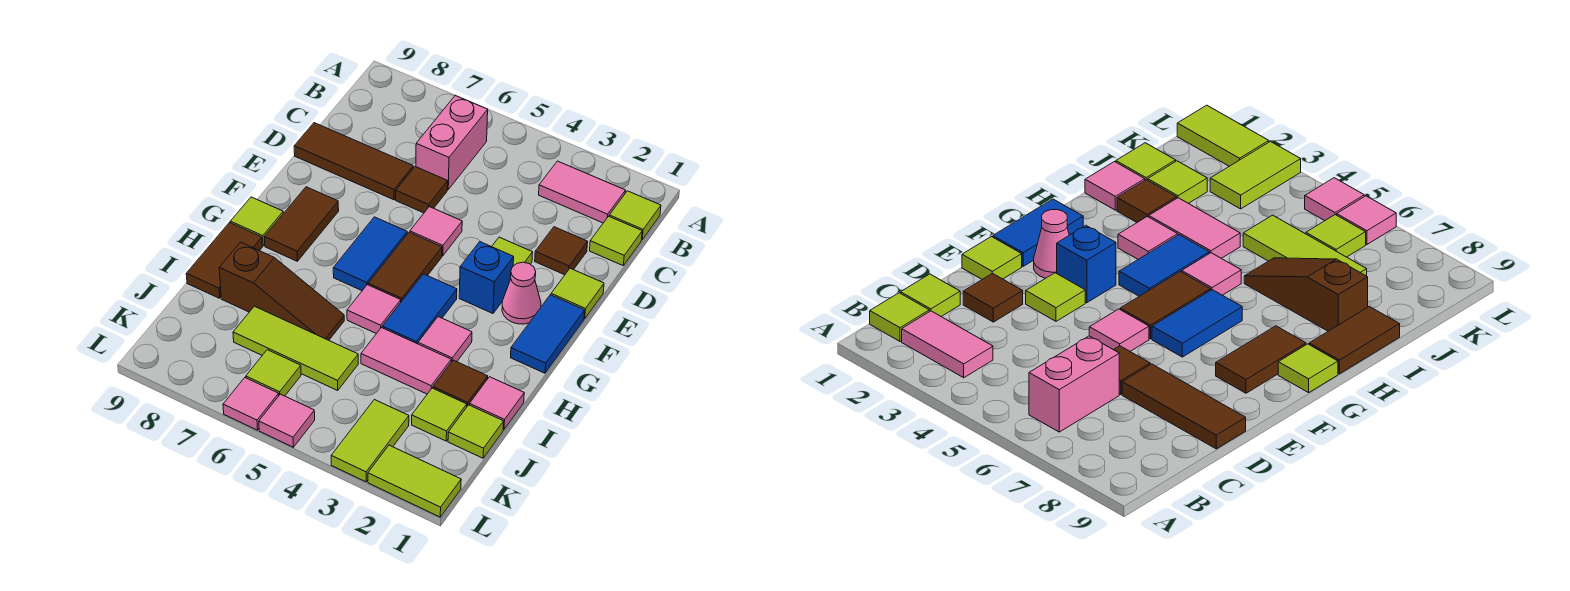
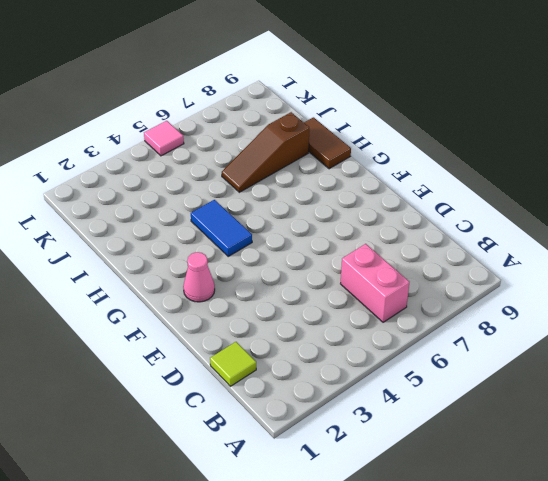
none -> lime 1x1 tile [609,191,661,240]
none -> pink 1x2 tile [539,161,626,223]
none -> brown 1x1 tile [535,227,588,275]
none -> brown 1x1 tile [396,167,448,213]

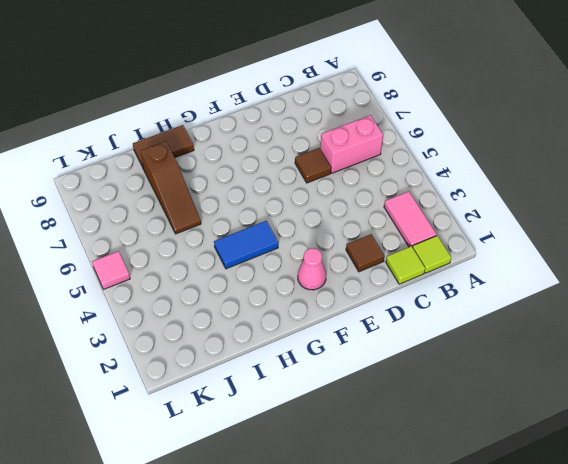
none -> brown 1x3 tile [294,123,413,200]
none -> lime 1x1 tile [551,268,604,319]
none -> lime 1x1 tile [492,237,533,266]
none -> pink 1x1 tile [410,207,462,256]

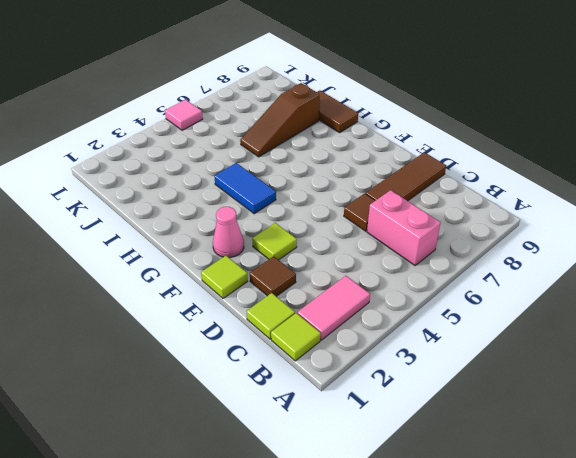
none -> pink 1x1 tile [410,207,462,256]
none -> blue 1x2 tile [511,295,585,373]
none -> blue 1x1 brick [459,242,514,314]
none -> brown 1x2 tile [368,232,442,302]

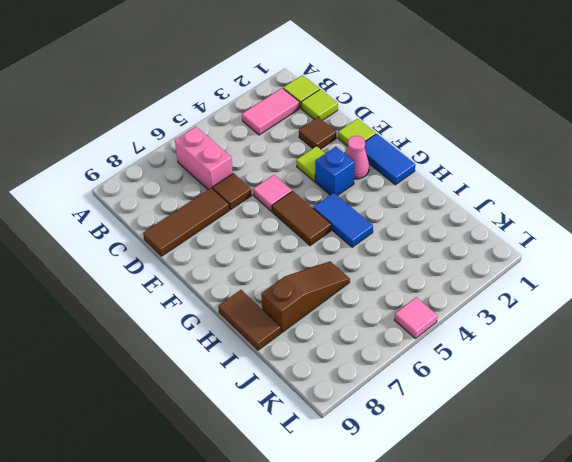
none -> blue 1x2 tile [333,217,407,291]
none -> brown 1x2 tile [265,187,339,261]
none -> lime 1x1 tile [230,197,283,246]
none -> pink 1x1 tile [418,317,472,362]

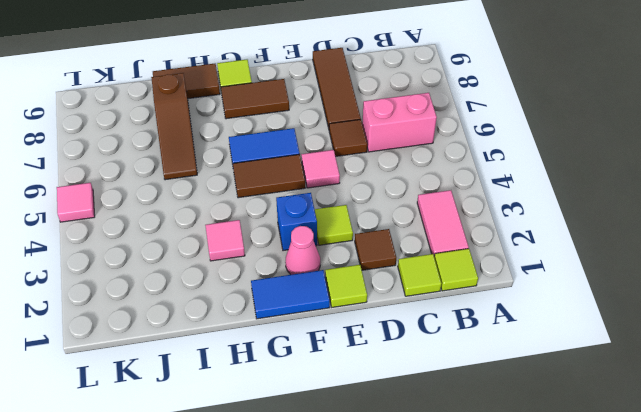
none -> blue 1x2 tile [382,274,457,344]
none -> pink 1x1 tile [347,285,401,334]
none -> pink 1x1 tile [470,377,524,429]
none -> brown 1x1 tile [433,360,488,406]

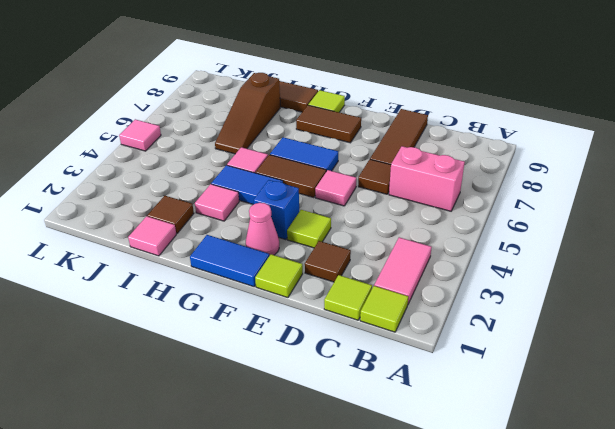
none -> pink 1x2 tile [361,328,451,394]
none -> lime 1x1 tile [448,405,504,458]
none -> lime 1x1 tile [412,388,467,441]
none -> lime 1x3 tile [233,306,358,390]

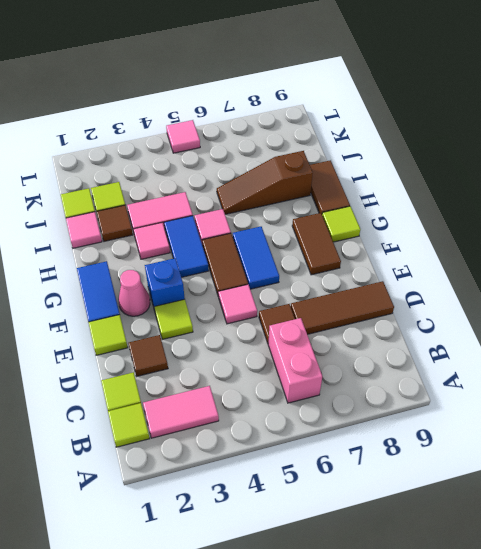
none -> lime 1x3 tile [233,306,358,390]
none -> lime 1x2 tile [331,400,409,482]
none -> lime 1x1 tile [246,350,301,396]
none -> lime 1x2 tile [368,445,461,517]

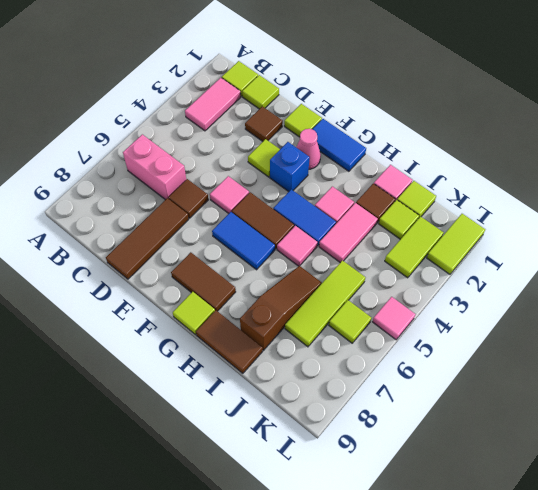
lime 1x2 tile [385,217,444,278] -> lime 1x2 tile turned to [331,400,409,482]
none -> pink 1x1 tile [223,378,279,430]

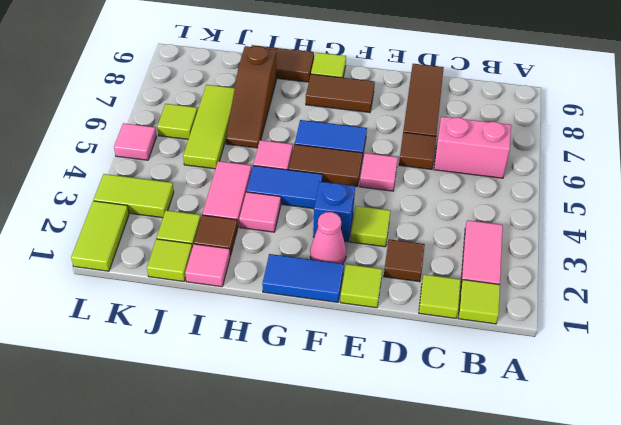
none -> pink 1x1 tile [223,378,279,430]

